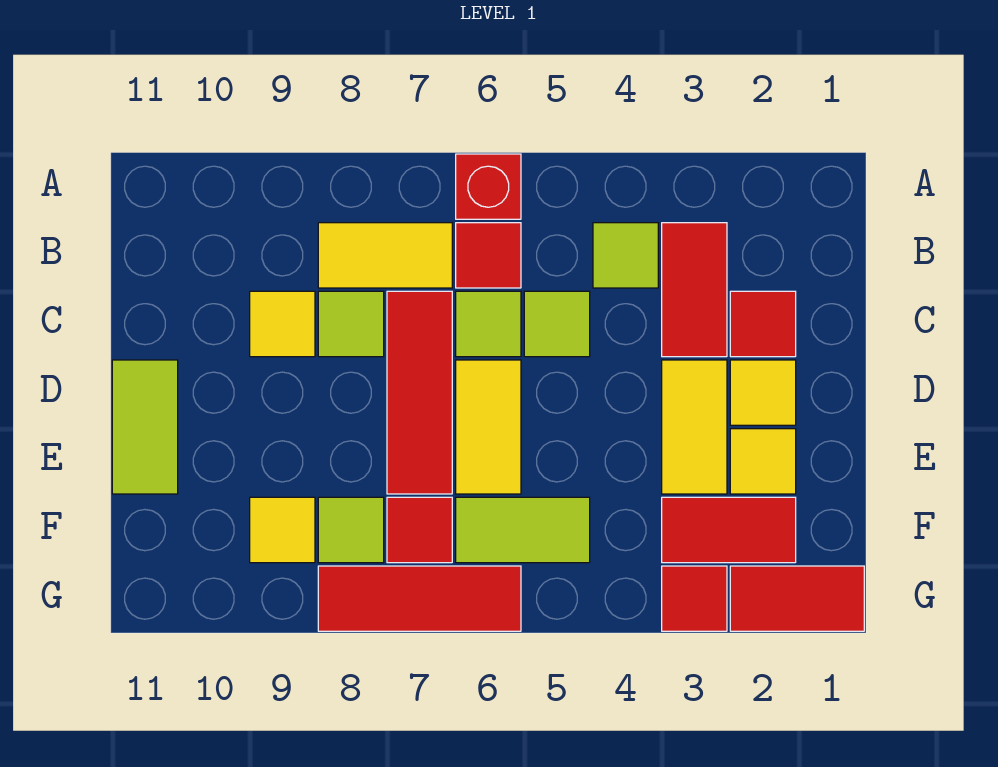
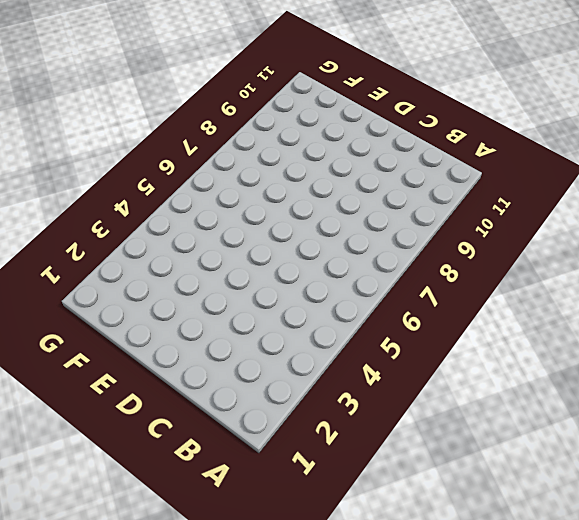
none -> red 1x1 brick [456,154,521,219]
none -> red 1x2 tile [662,223,727,357]
none -> lime 1x1 tile [593,223,658,288]

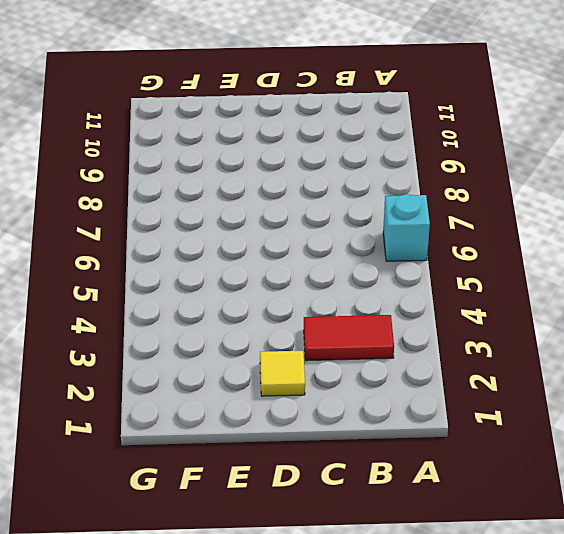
cyan 1x1 brick [383,194,430,261] -> red 1x1 brick [456,154,521,219]
none -> lime 1x1 tile [593,223,658,288]
none -> red 1x1 tile [456,223,521,288]
none -> yellow 1x2 tile [318,223,452,288]

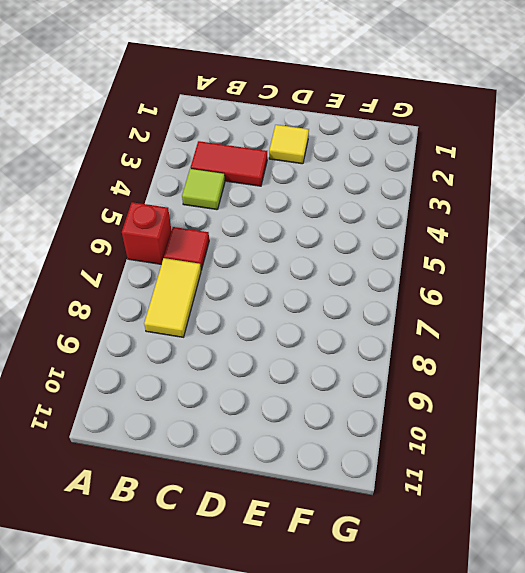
none -> red 1x1 tile [730,291,796,357]
none -> lime 1x1 tile [524,291,590,357]
none -> lime 1x1 tile [456,291,521,357]

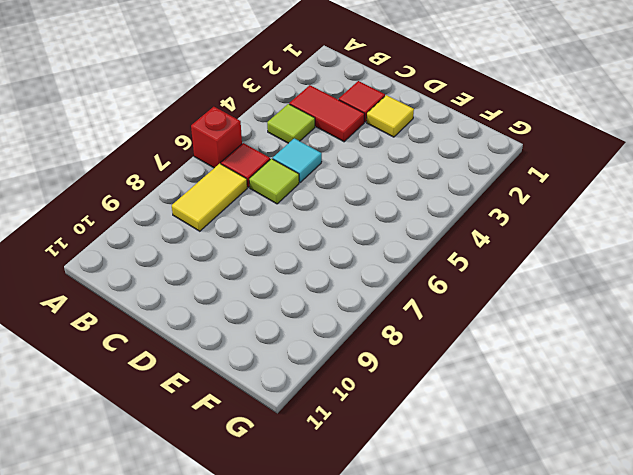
cyan 1x1 tile [273,138,322,182] -> lime 1x1 tile [524,291,590,357]
none -> red 1x3 tile [387,291,452,494]
none -> lime 1x1 tile [318,291,384,357]
none -> yellow 1x1 tile [250,291,315,357]

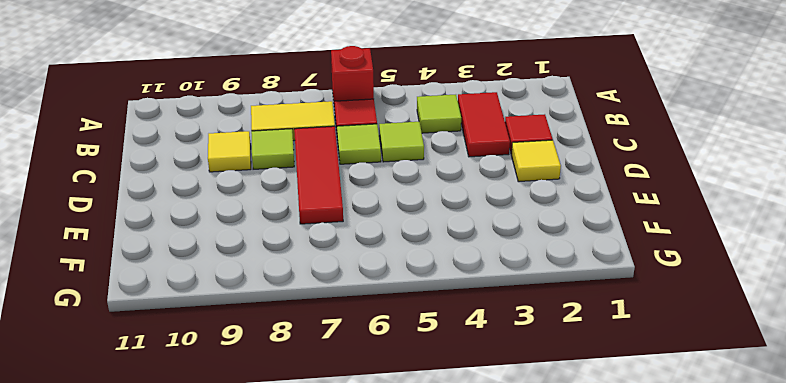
none -> yellow 1x2 tile [662,360,727,494]
none -> yellow 1x2 tile [456,360,521,494]
none -> lime 1x2 tile [112,360,178,494]

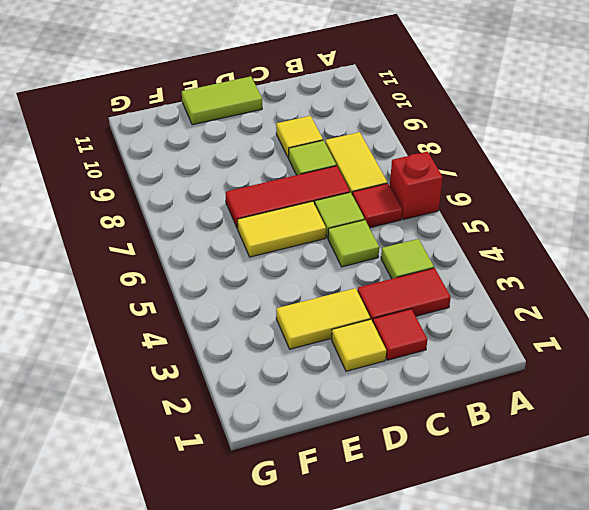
none -> yellow 1x1 tile [730,429,796,494]
none -> red 1x2 tile [662,497,796,563]
none -> lime 1x2 tile [456,497,590,563]

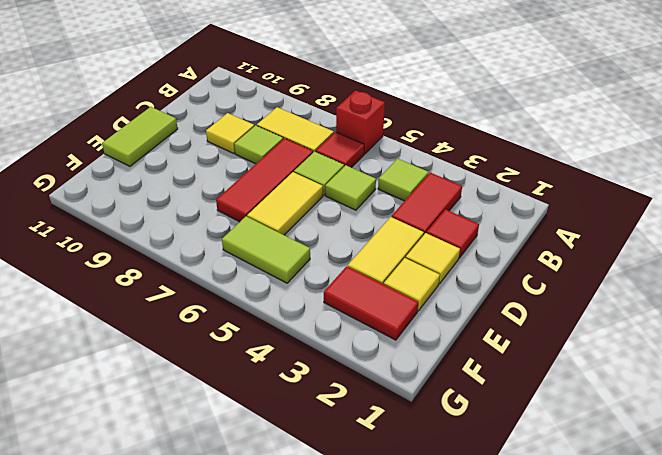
none -> red 1x1 tile [387,497,452,563]
none -> lime 1x1 tile [318,497,384,563]
none -> yellow 1x1 tile [250,497,315,563]

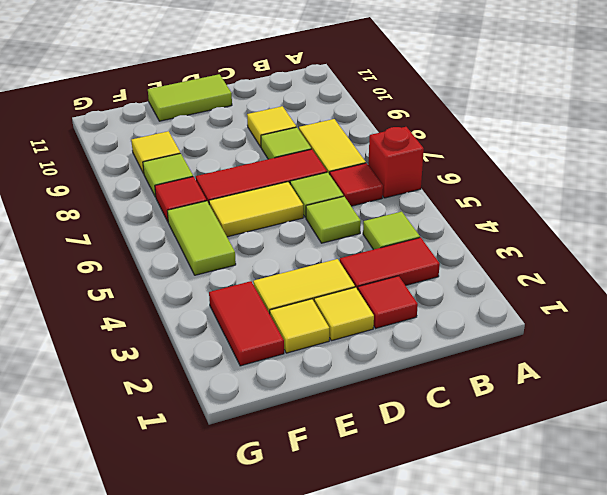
none -> red 1x2 tile [730,566,864,631]
none -> red 1x1 tile [662,566,727,631]
none -> red 1x3 tile [318,566,521,631]

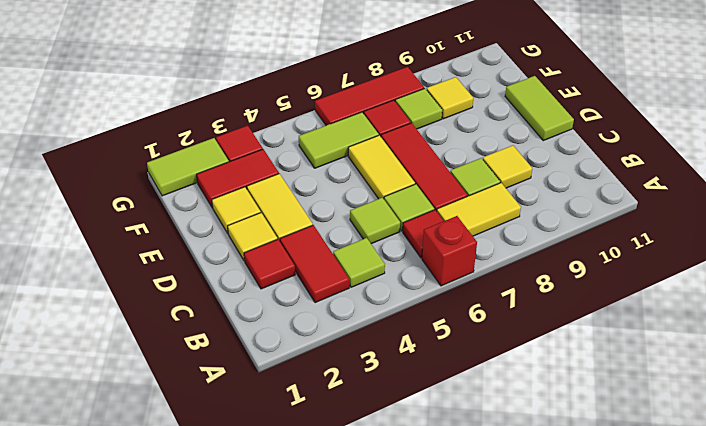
lime 1x2 tile [147,138,229,196] -> red 1x2 tile [730,566,864,631]

